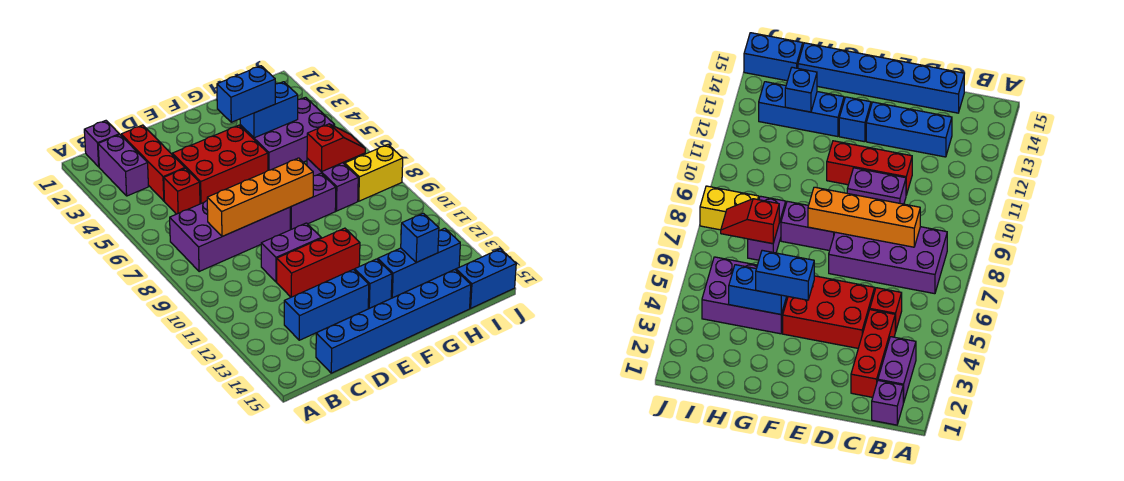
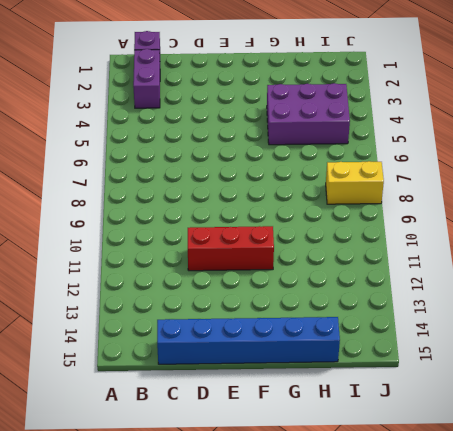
none -> purple 2x4 brick [170,201,290,272]
none -> red 1x3 brick [121,125,185,201]
none -> red 1x1 brick [164,168,200,214]

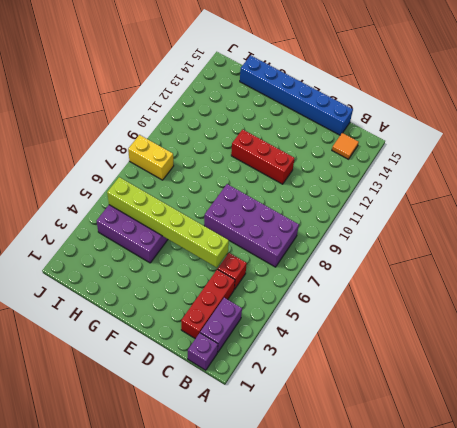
orange 1x1 tile [332,133,359,159] -> none
lime 1x6 brick [107,177,229,268] -> none
none -> blue 1x3 brick [284,269,369,340]
none -> red 2x3 brick [172,125,268,204]
none -> purple 1x2 brick [261,223,321,282]

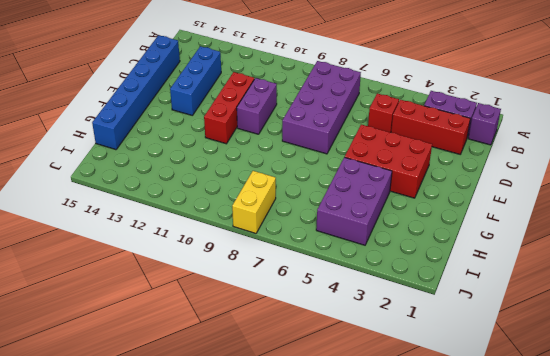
red 2x3 brick [345,125,432,198] -> red 2x3 brick turned to [172,125,268,204]
none -> purple 1x2 brick [290,173,336,230]
none -> blue 1x1 brick [355,259,392,308]
none -> blue 1x3 brick [378,228,460,298]

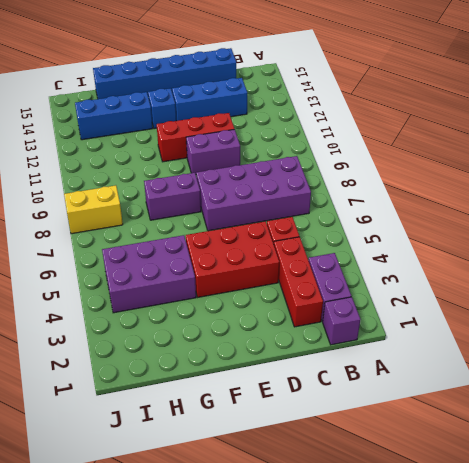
none -> purple 1x2 brick [307,158,358,211]
none -> blue 1x2 brick [456,249,516,308]
none -> orange 1x4 brick [207,158,313,236]

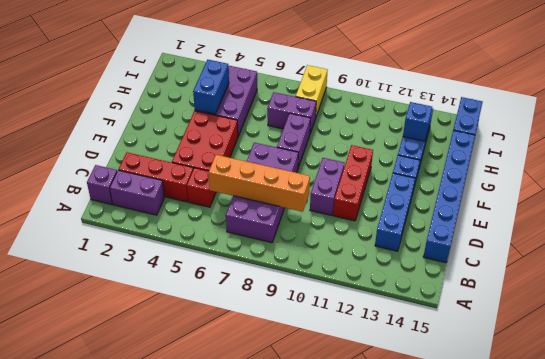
orange 1x4 brick [208,155,310,212] -> orange 1x4 brick turned to [207,158,313,236]
none -> red 1x2 slope [307,124,365,172]
none -> blue 1x2 brick [217,66,275,122]

